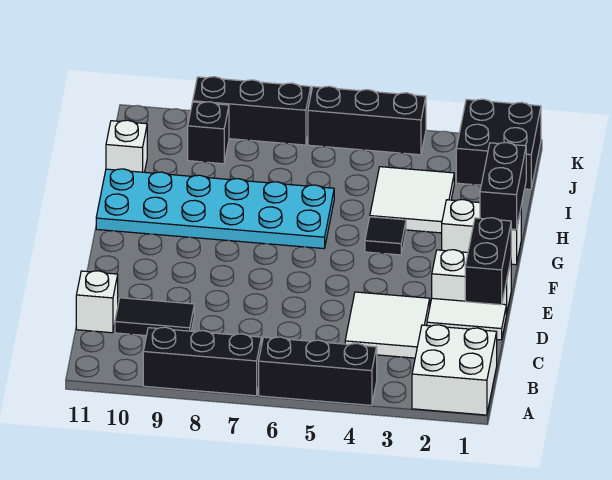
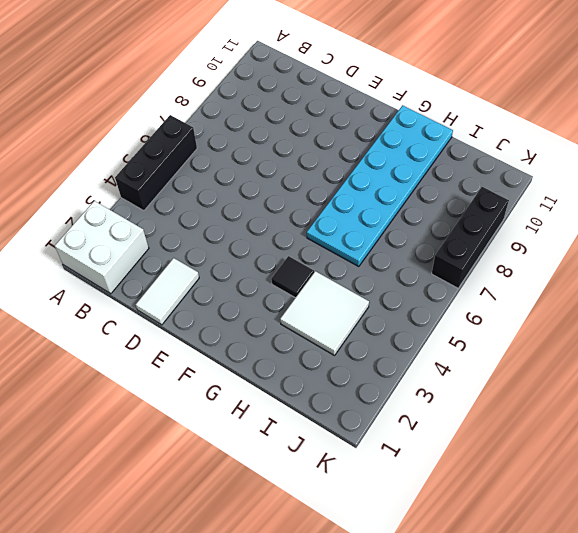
none -> black 1x3 brick [143,327,261,396]
none -> white 2x2 tile [345,292,430,358]
none -> black 1x2 tile [115,298,194,336]

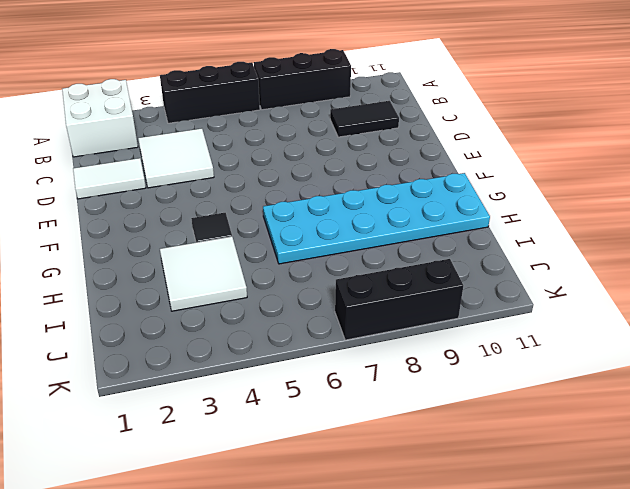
none -> white 1x1 brick [76,271,118,333]
none -> white 1x2 brick [432,250,511,315]
none -> white 1x2 brick [442,200,521,265]

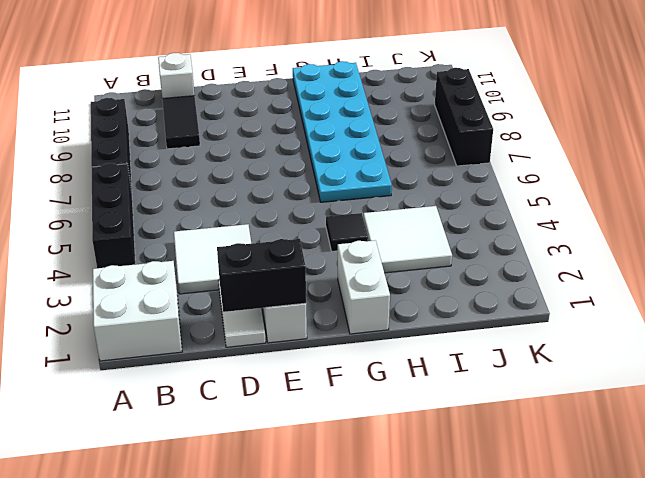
none -> white 1x1 brick [106,120,147,172]
none -> black 2x2 brick [456,99,541,189]
none -> black 1x1 brick [188,102,229,164]

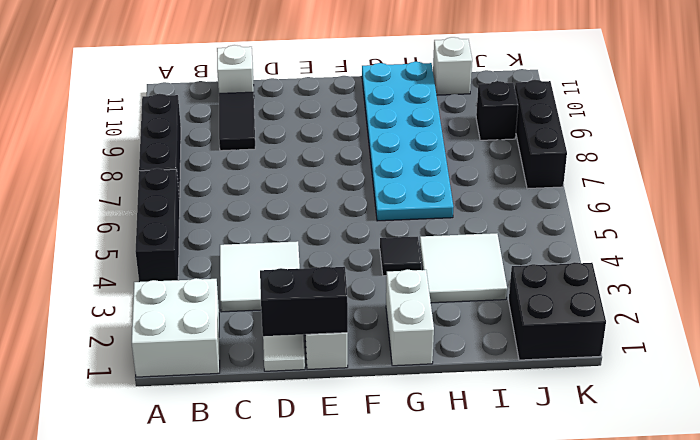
none -> black 1x3 brick [308,86,426,155]
none -> black 1x2 brick [480,143,526,230]

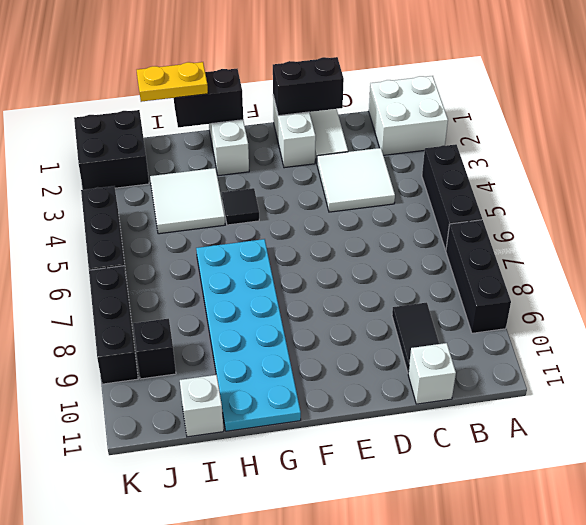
yellow 1x2 plate [137,62,208,102] -> none

